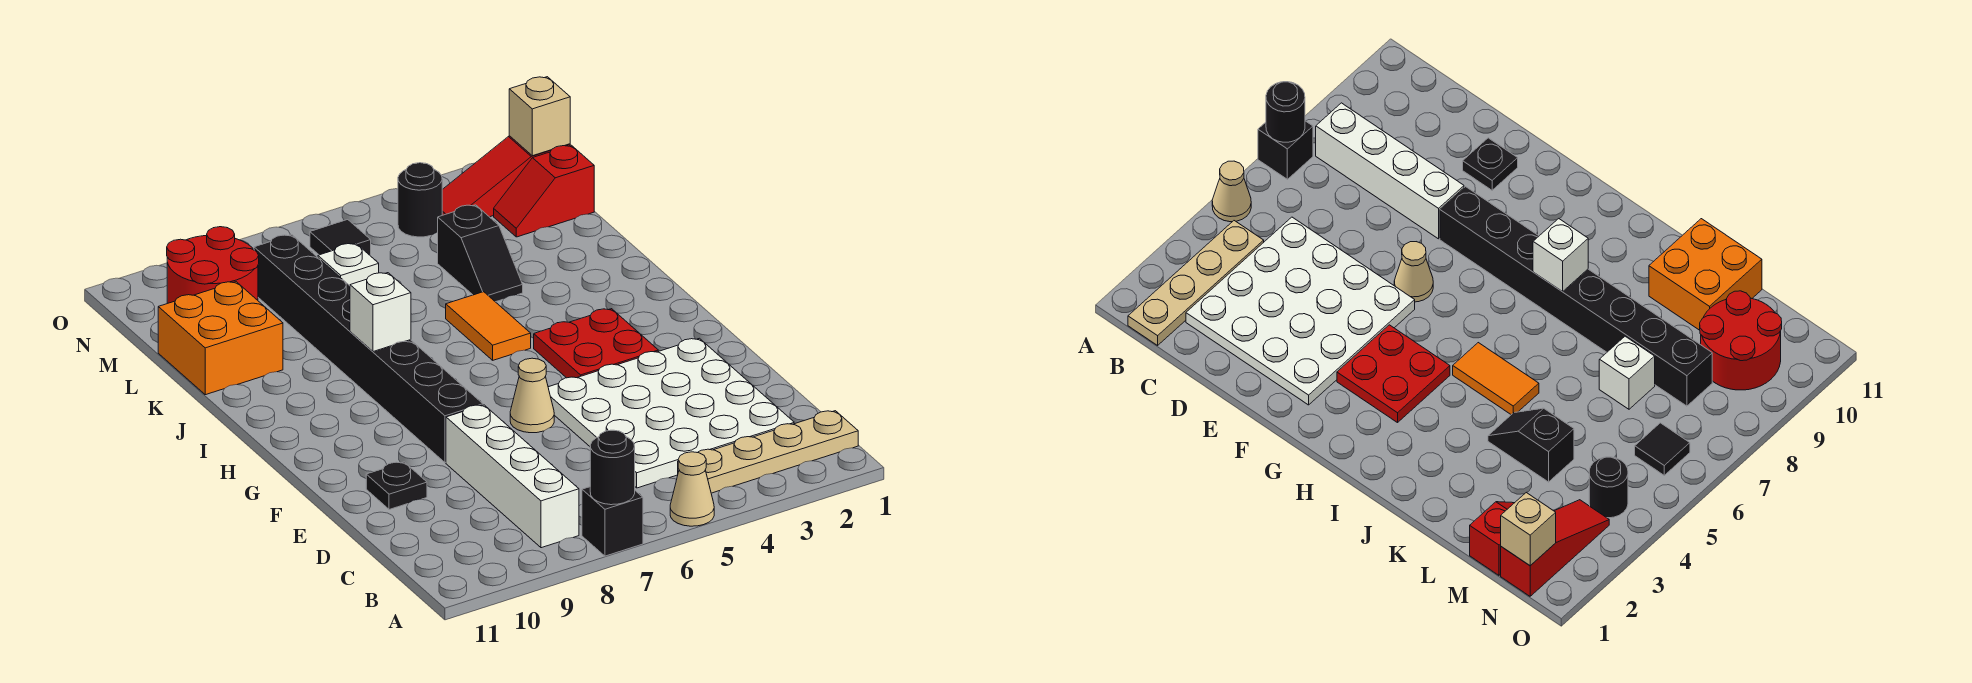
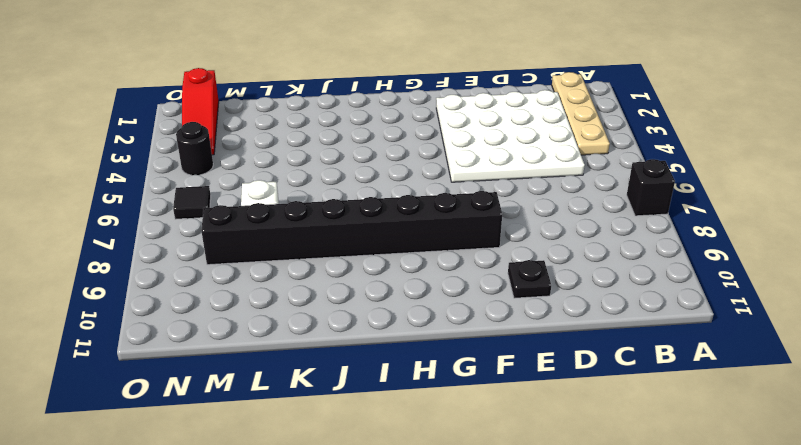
none -> tan 1x1 cone [670,452,714,526]
none -> white 1x4 brick [446,405,579,548]
none -> tan 1x1 cone [510,358,554,433]

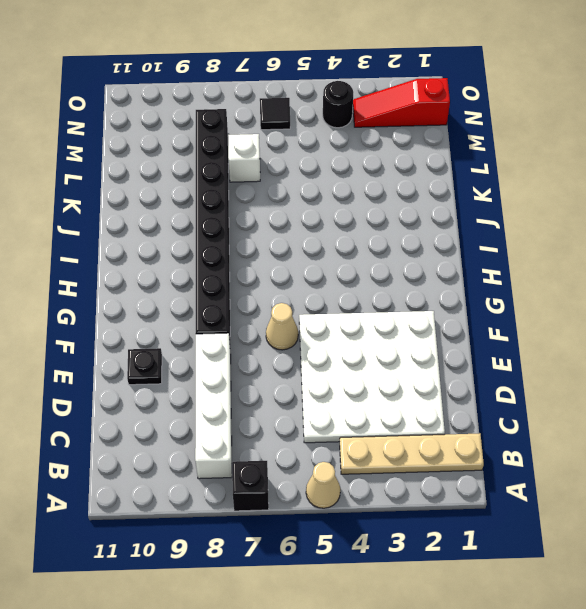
none -> red 2x2 plate [534,309,658,378]
none -> orange 1x2 tile [446,292,531,360]
none -> black 1x2 slope [438,205,523,302]

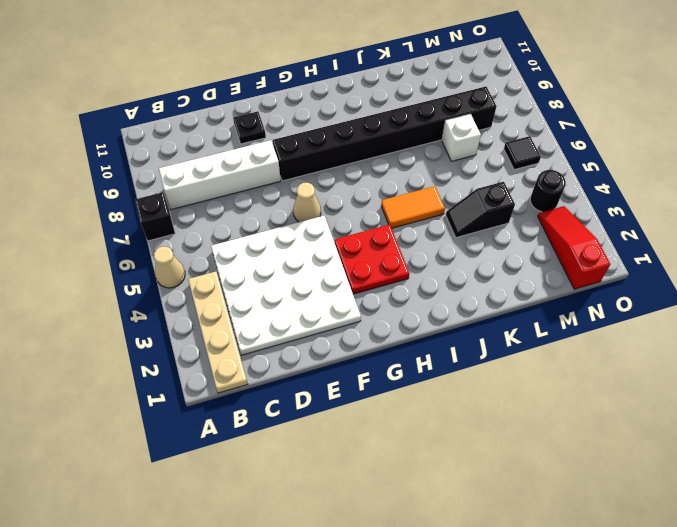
none -> orange 2x2 brick [158,282,283,395]
none -> red 1x2 slope [494,145,594,237]
none -> red 2x2 round brick [167,227,259,303]

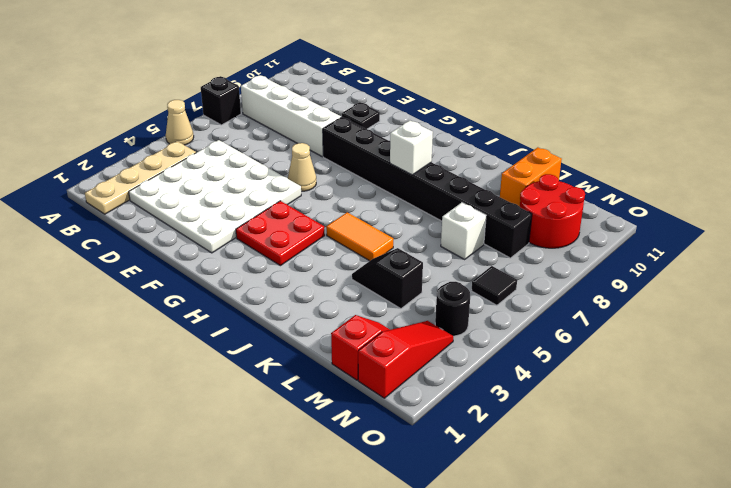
orange 1x2 brick [500,147,562,207] -> orange 2x2 brick [158,282,283,395]
none -> black 1x1 round brick [590,430,635,505]
none -> tan 1x1 brick [509,77,570,156]

